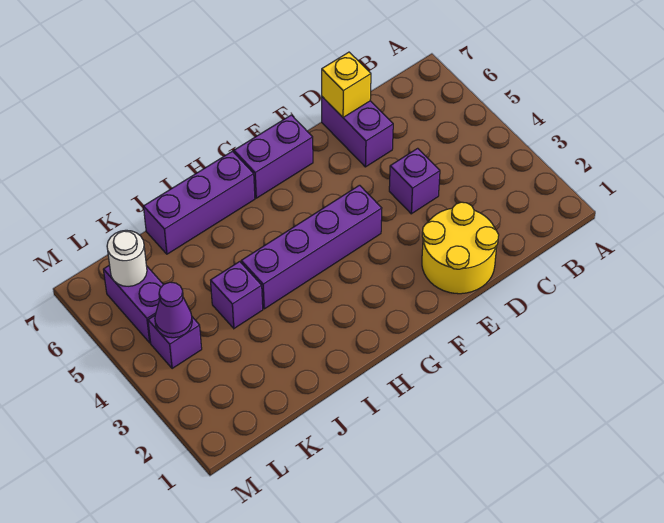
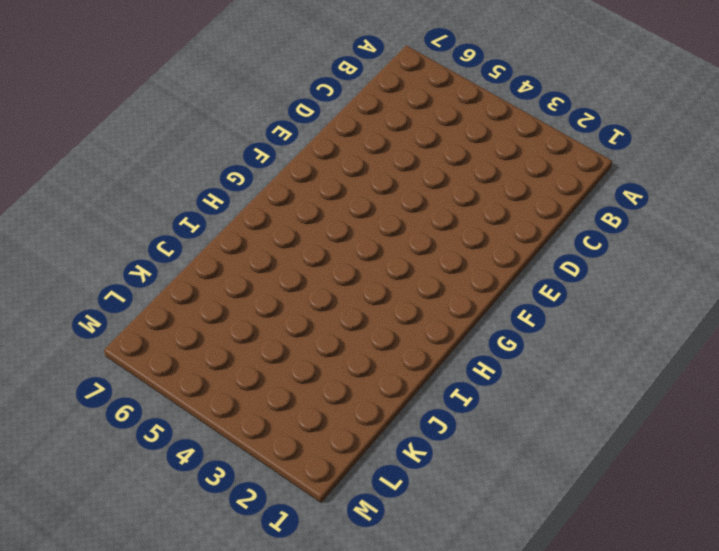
none -> yellow 2x2 round brick [422,202,499,294]
none -> purple 1x1 brick [389,148,440,214]
none -> purple 1x2 brick [322,97,393,167]

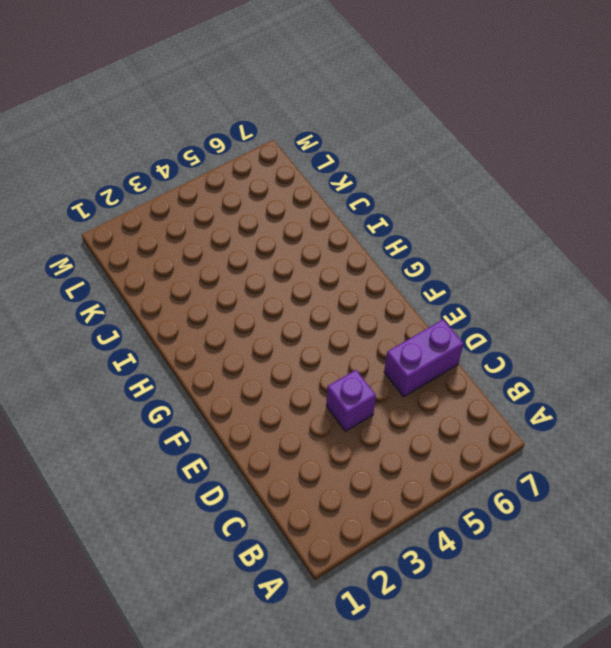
none -> yellow 2x2 round brick [422,202,499,294]
none -> purple 1x4 brick [241,185,382,309]
none -> purple 1x2 brick [234,115,313,198]

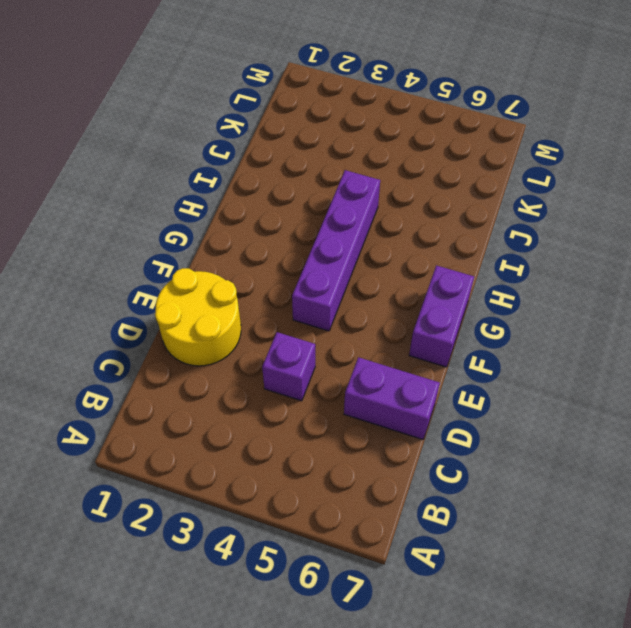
none -> purple 1x3 brick [143,151,255,254]
none -> purple 1x1 brick [211,262,263,328]
none -> purple 1x1 brick [148,316,202,369]

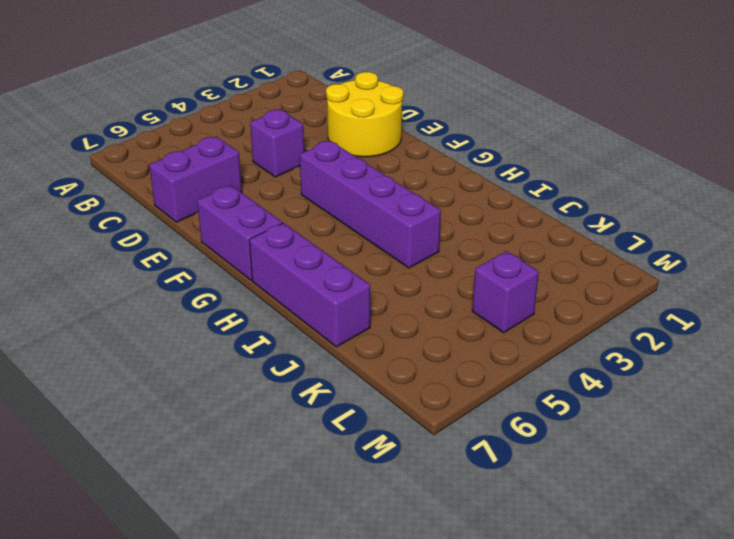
none -> purple 1x1 brick [211,262,263,328]
none -> purple 1x2 brick [103,265,163,343]
none -> yellow 1x1 brick [322,52,371,117]

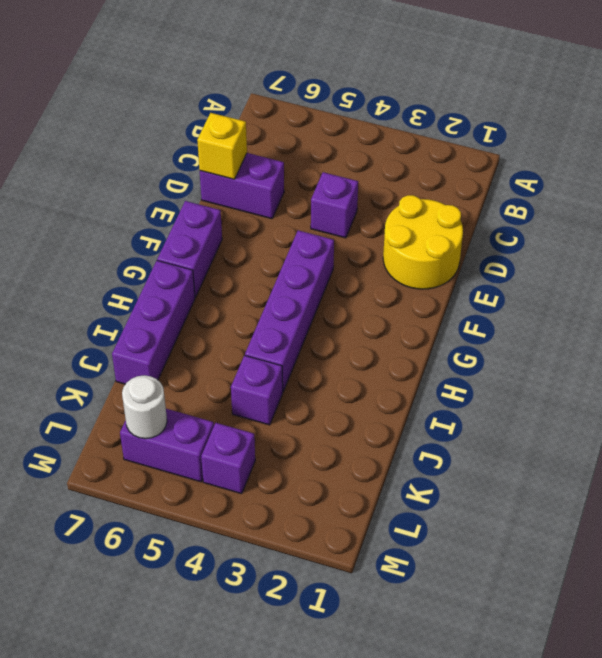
none -> purple 1x1 cone [155,282,192,338]

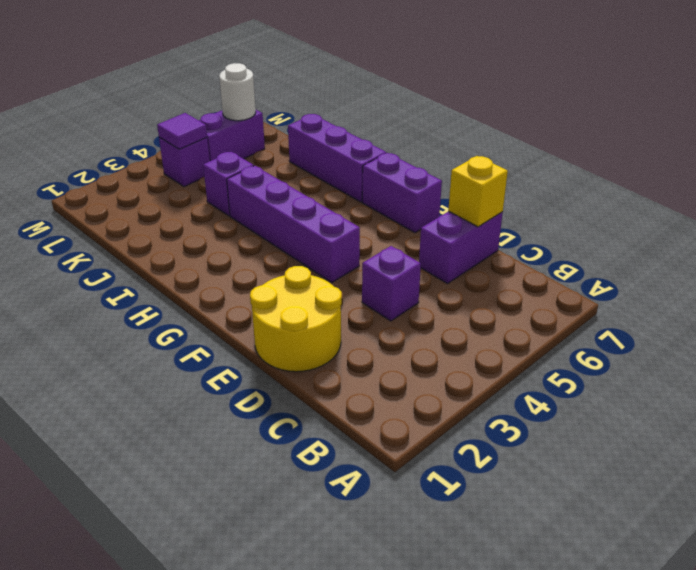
purple 1x1 tile [157,113,207,149] -> purple 1x1 cone [155,282,192,338]

